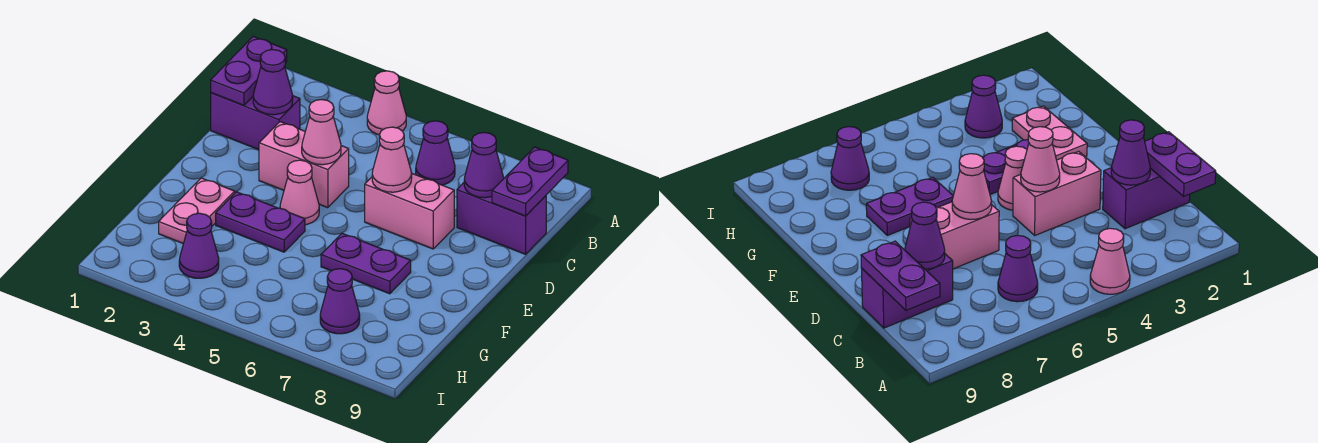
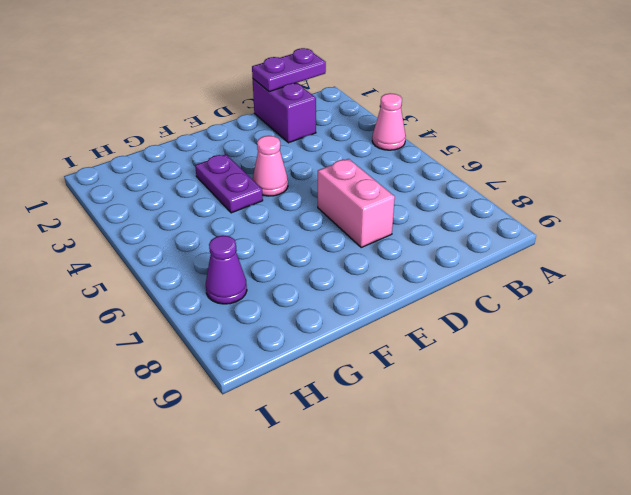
none -> purple 1x1 cone [416,121,455,185]
none -> purple 1x2 brick [457,183,546,254]
none -> pink 1x2 brick [259,122,349,208]

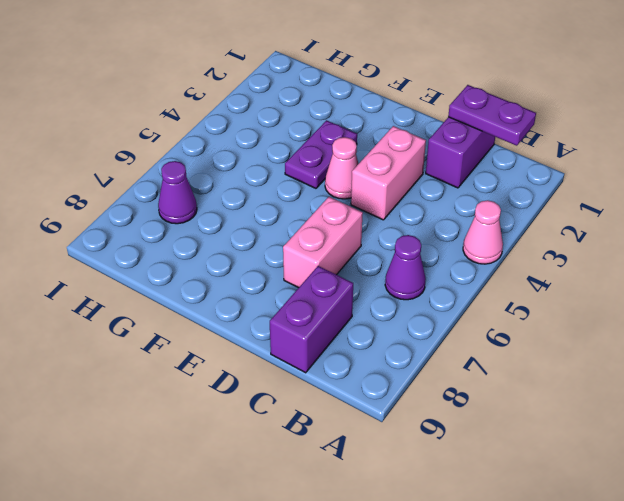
none -> pink 1x2 plate [159,178,235,244]
none -> purple 1x2 plate [321,233,411,294]
none -> purple 1x1 cone [179,213,219,278]

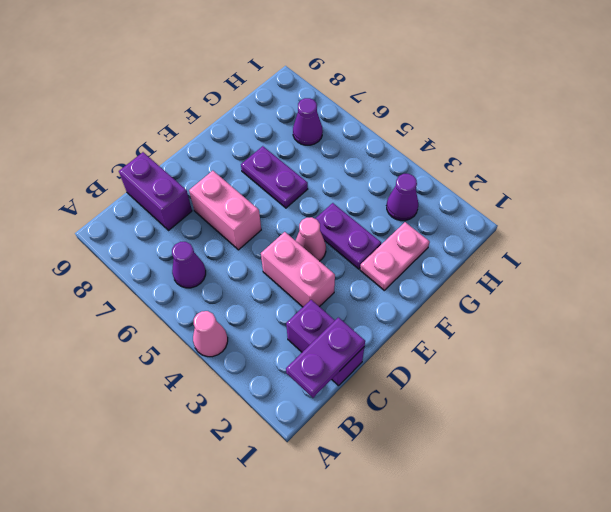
none -> purple 1x2 plate [492,147,568,216]
none -> purple 1x1 cone [253,50,293,115]
none -> purple 1x1 cone [464,132,504,198]

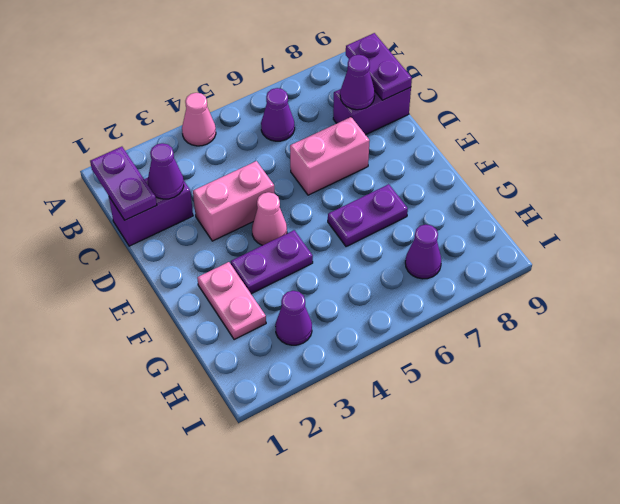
none -> pink 1x1 cone [302,100,341,165]
none -> pink 1x1 cone [372,127,412,192]

